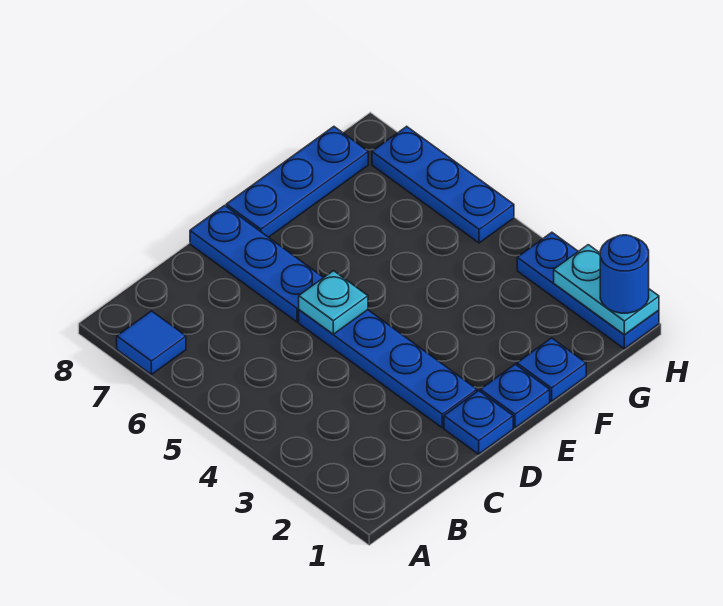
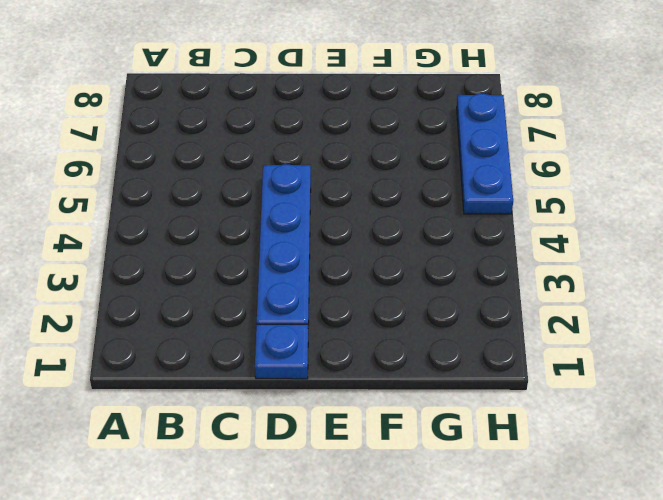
none -> blue 1x1 tile [117,311,186,375]
none -> blue 1x3 plate [190,206,324,322]
none -> blue 1x1 plate [480,364,550,428]

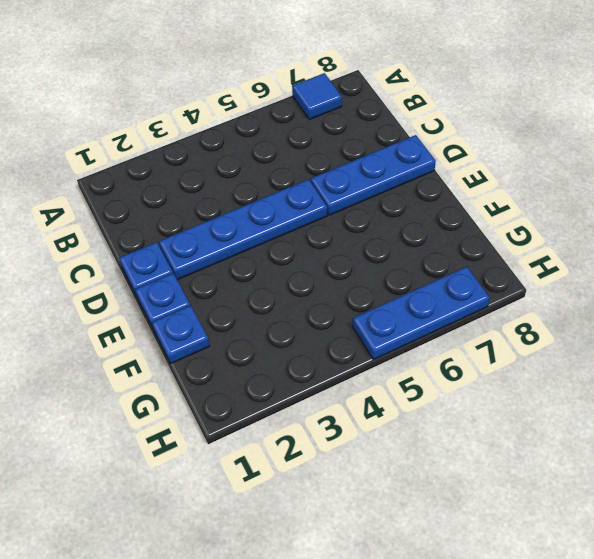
none -> blue 1x3 plate [226,127,368,237]
none -> blue 1x3 plate [517,232,659,349]
none -> cyan 1x1 plate [299,271,368,334]

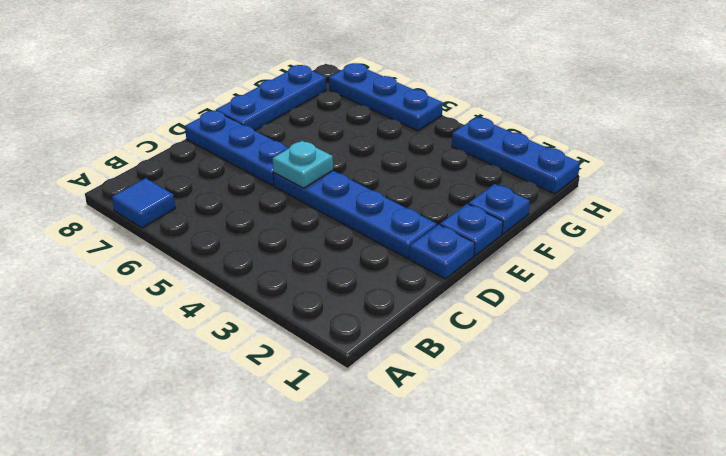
none -> cyan 1x2 plate [554,245,659,335]
none -> blue 1x1 round brick [600,235,649,313]

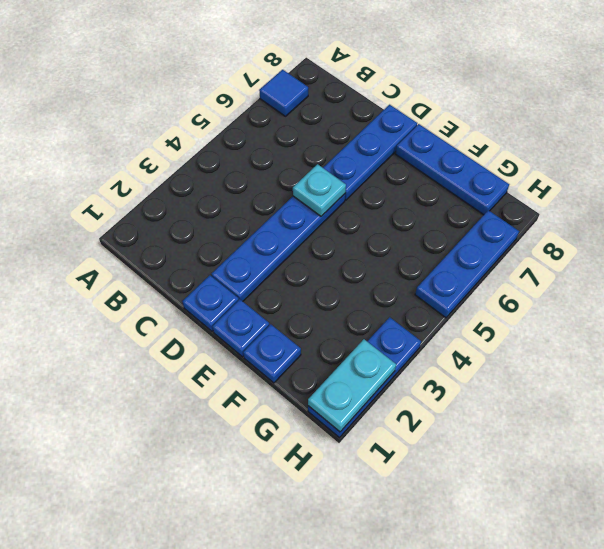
none -> blue 1x1 round brick [600,235,649,313]

